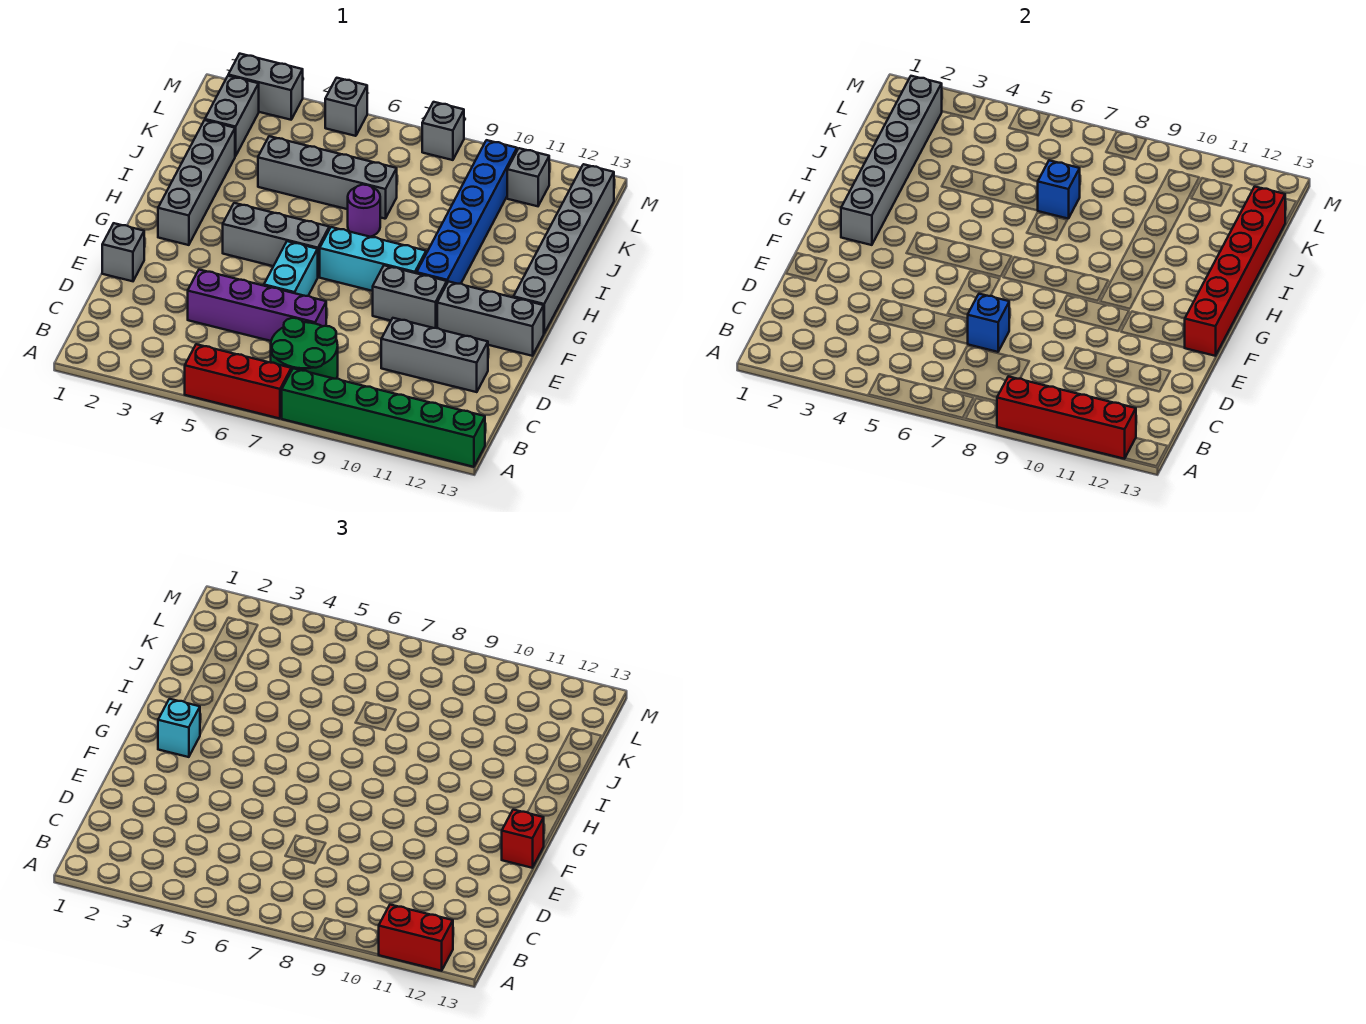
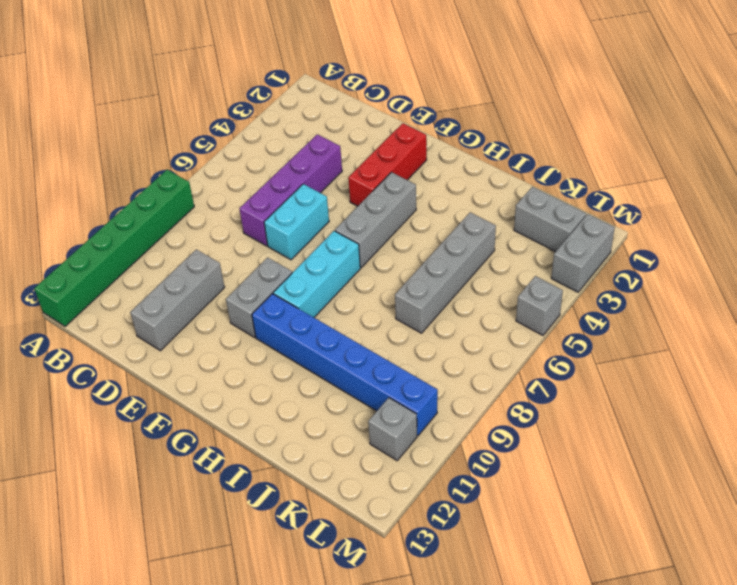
cyan 1x2 brick [264,184,329,260] -> cyan 1x2 brick turned to [264,241,318,296]
red 1x3 brick [348,123,427,206] -> red 1x3 brick moved to [185,344,291,419]
none -> green 2x2 round brick [271,318,338,379]
none -> grey 1x1 brick [102,223,144,281]
none -> grey 1x3 brick [437,282,544,356]

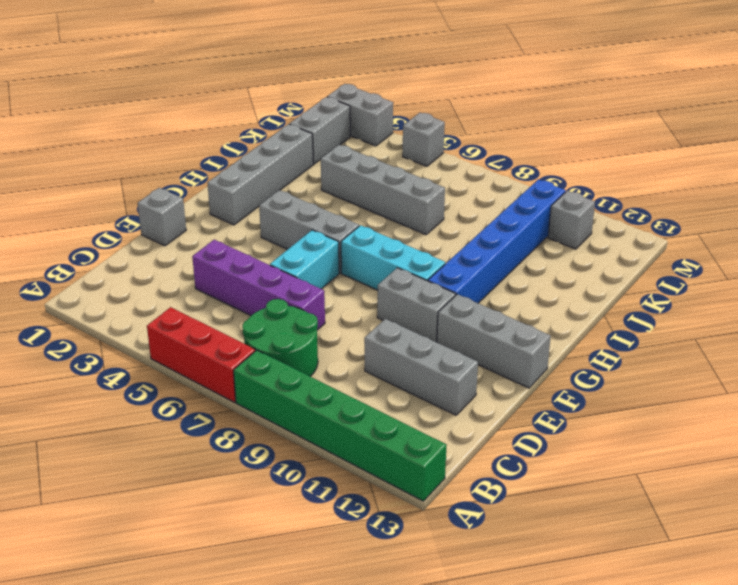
none -> grey 1x6 brick [514,164,614,333]
none -> purple 1x1 round brick [348,185,380,237]
none -> grey 1x1 brick [422,102,464,160]

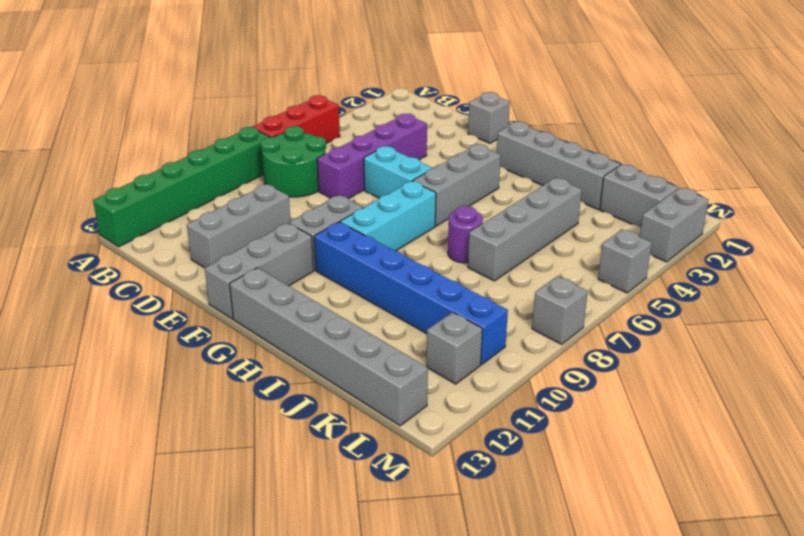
none -> red 1x4 brick [997,376,1136,459]
none -> blue 1x1 brick [968,294,1009,352]
none -> red 1x6 brick [1185,187,1285,356]

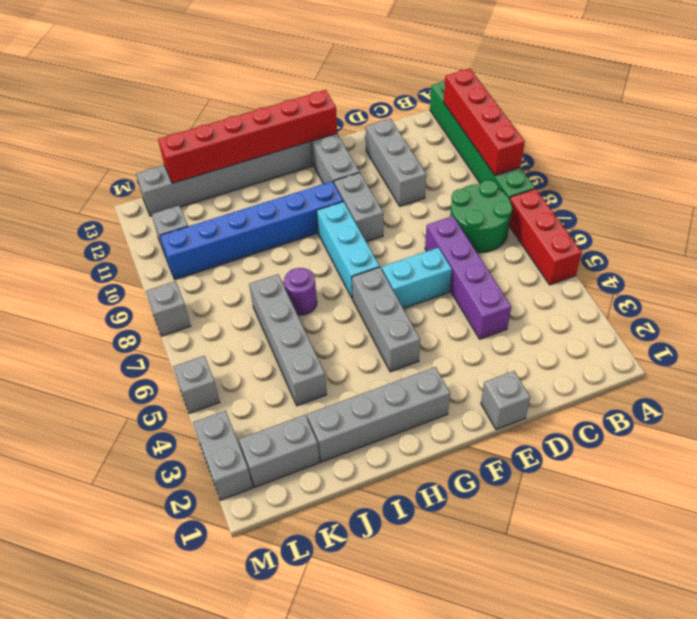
none -> blue 1x1 brick [968,294,1009,352]
none -> grey 1x6 brick [841,76,942,245]
none -> blue 1x1 brick [1037,160,1080,219]

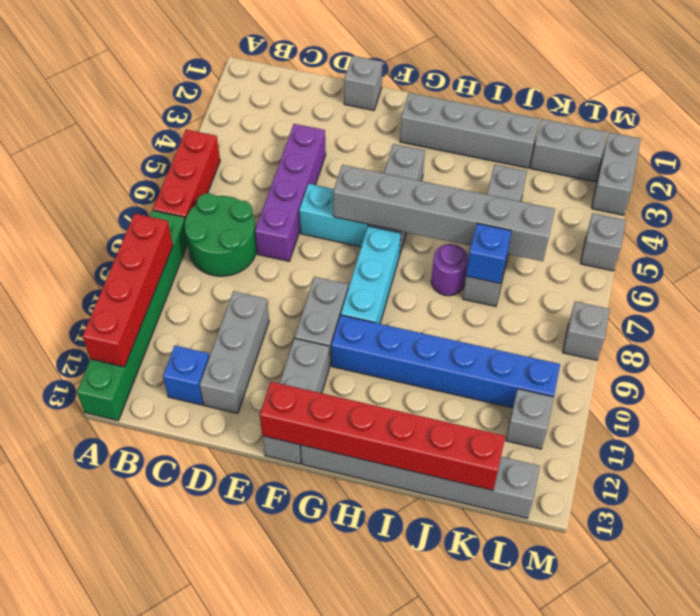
blue 1x1 brick [163,346,210,405] -> blue 1x1 brick moved to [968,294,1009,352]
grey 1x6 brick [333,165,555,261] -> grey 1x6 brick moved to [841,76,942,245]
none -> red 1x2 brick [379,905,453,971]
none -> red 1x1 brick [502,810,544,868]
none -> cyan 1x1 brick [158,699,200,757]

